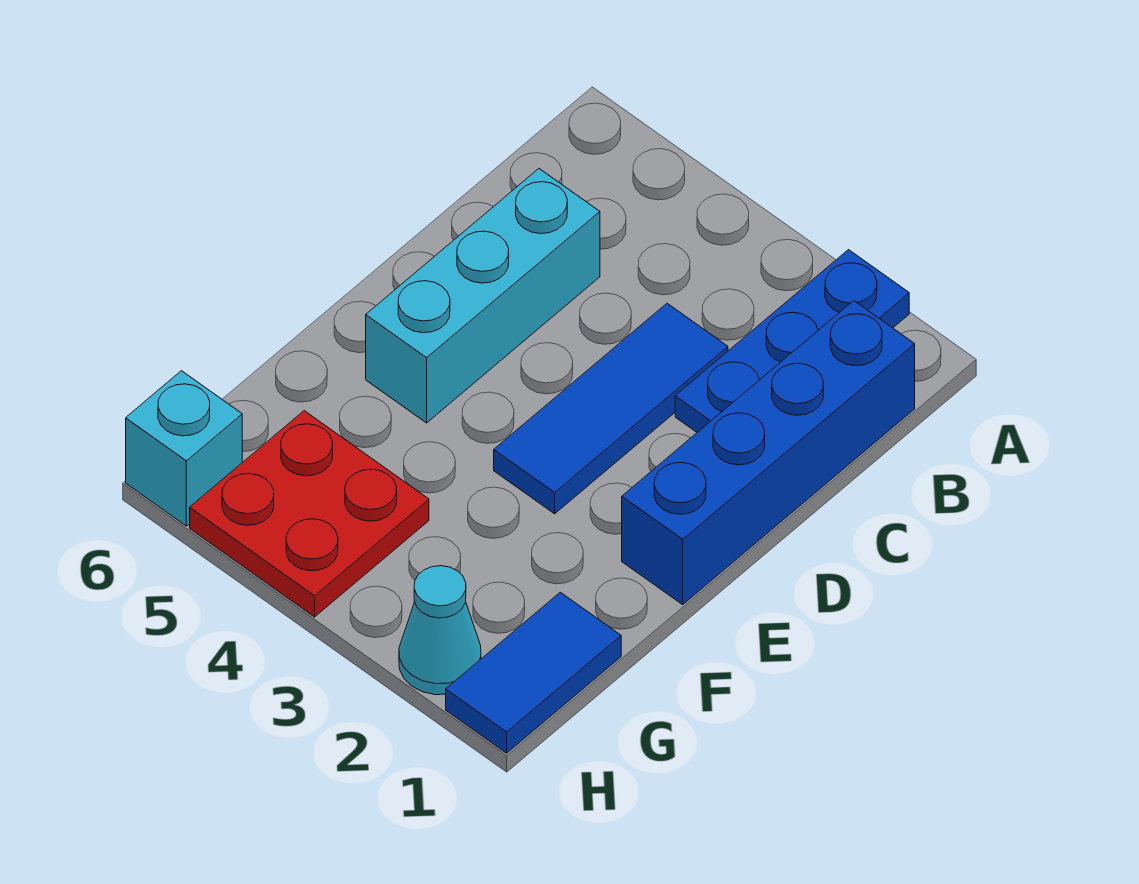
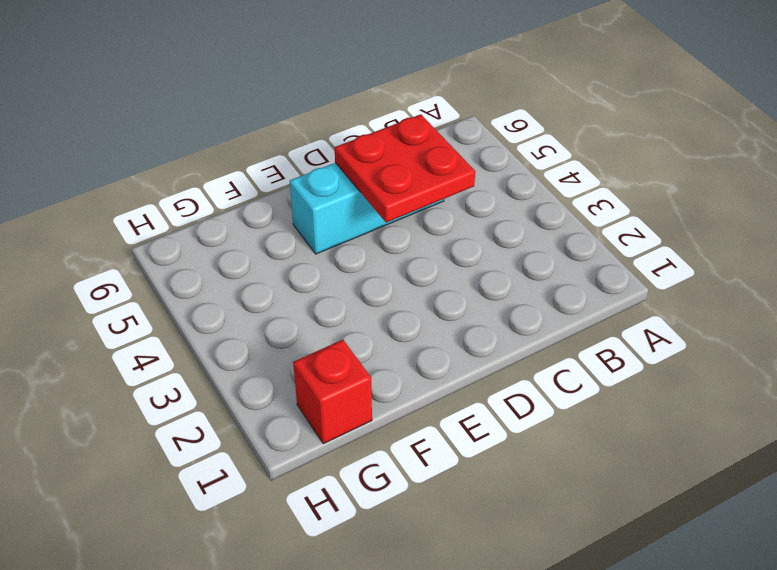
red 2x2 plate [335,114,475,223] -> red 2x2 plate moved to [190,411,429,617]
red 1x1 brick [293,340,372,444] -> blue 1x2 tile [446,592,621,753]
none -> blue 1x3 plate [675,250,909,432]
none -> blue 1x4 brick [622,301,915,604]

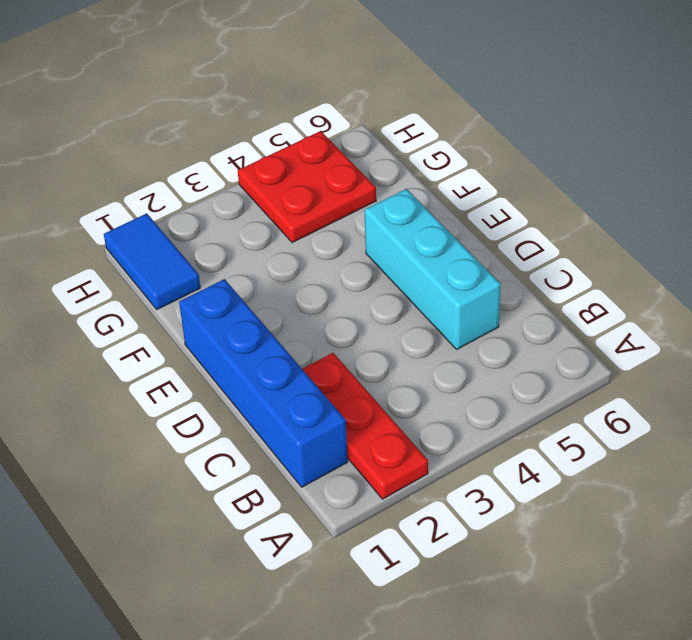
red 1x3 plate [303,353,428,499] -> blue 1x3 plate [675,250,909,432]
none -> blue 1x3 tile [494,303,728,514]
none -> cyan 1x1 cone [399,566,481,695]

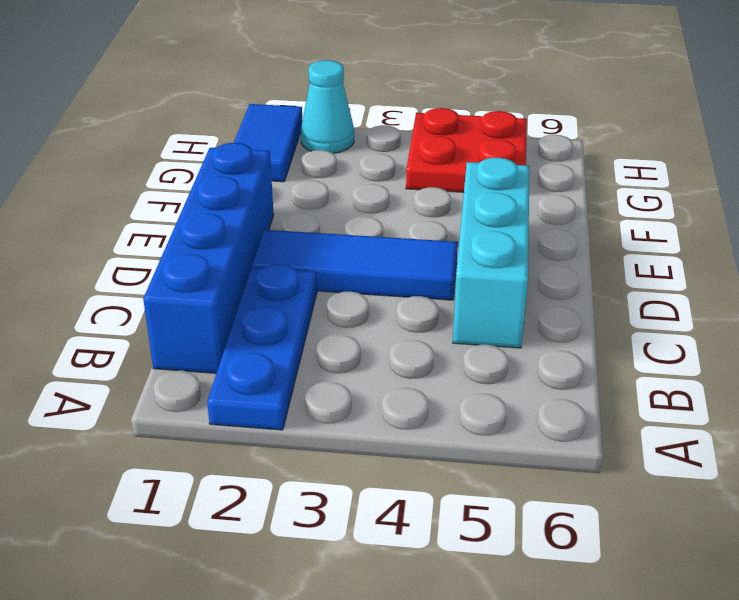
blue 1x3 tile [252,230,458,300] -> blue 1x3 tile turned to [494,303,728,514]
none -> cyan 1x1 brick [126,371,242,526]

